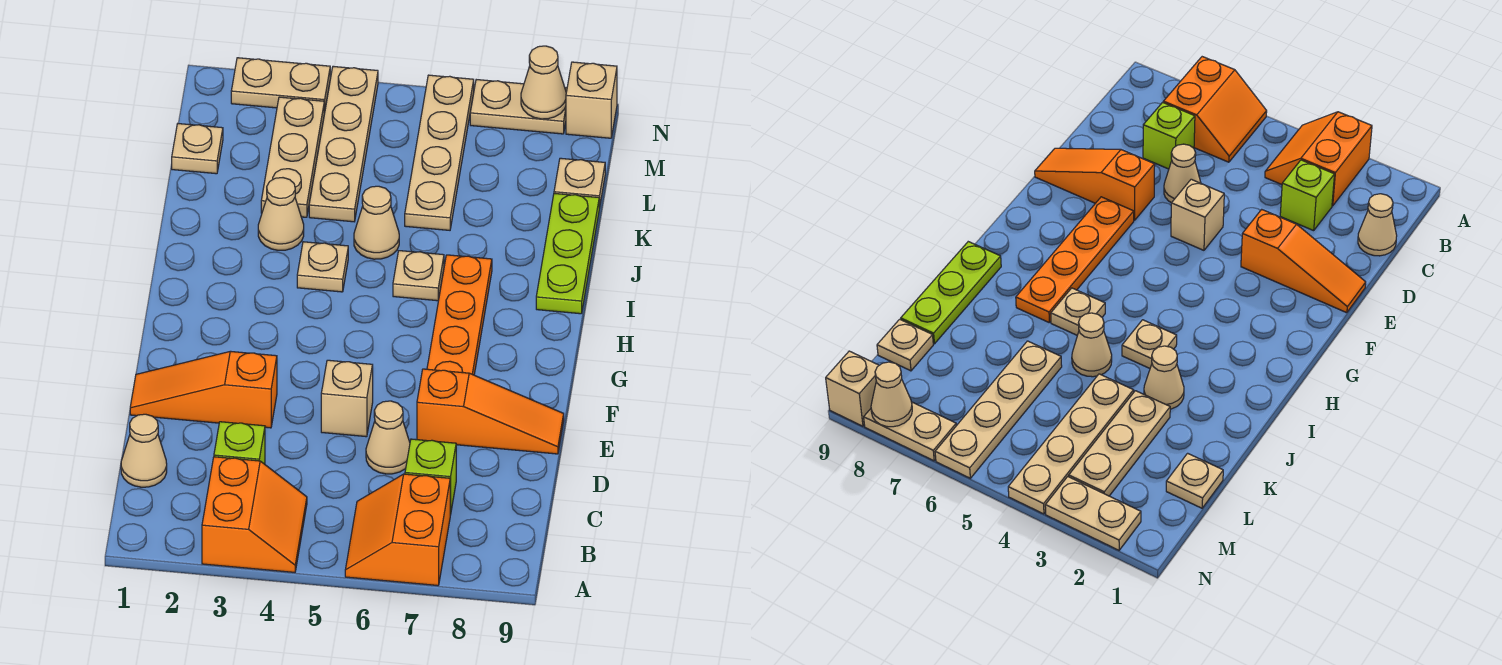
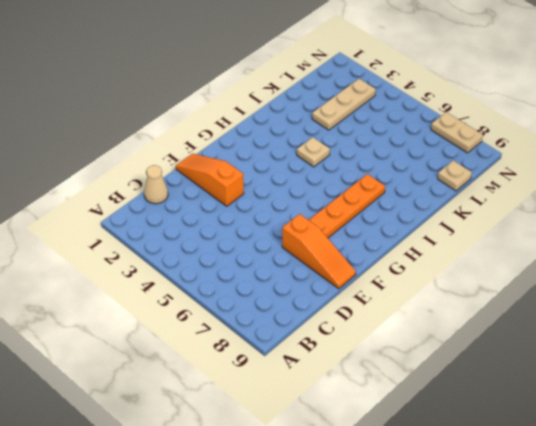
none -> orange 2x2 slope [202,457,307,572]
none -> orange 2x2 slope [345,474,450,586]
none -> lime 1x1 brick [214,422,265,464]

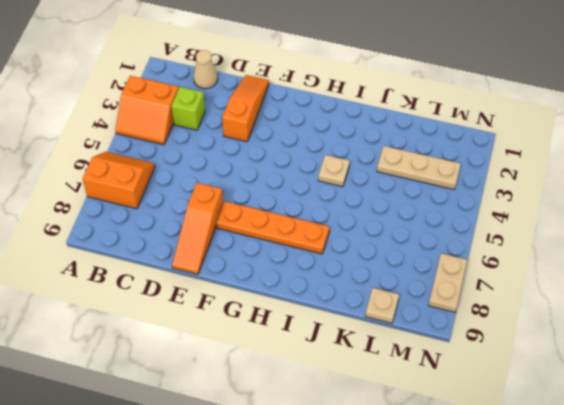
none -> lime 1x1 brick [405,439,456,515]
none -> tan 1x1 cone [366,401,410,474]
none -> tan 1x1 brick [321,360,373,437]

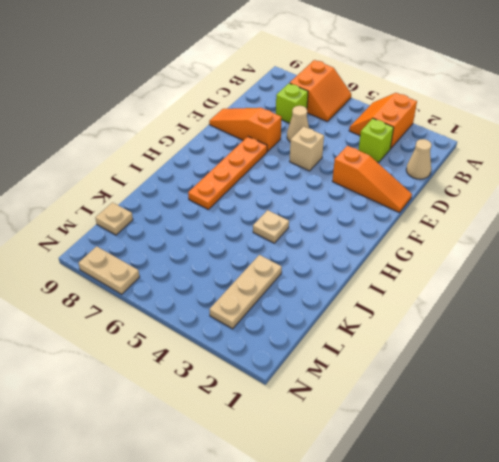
none -> tan 1x1 plate [393,251,444,301]
none -> lime 1x3 plate [536,193,599,314]
none -> tan 1x1 cone [258,178,304,250]

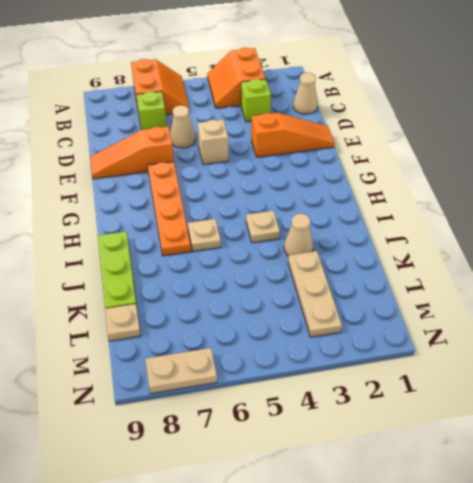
none -> tan 1x1 cone [354,186,399,259]
none -> tan 1x4 plate [309,66,378,222]
none -> tan 1x4 plate [405,75,474,230]

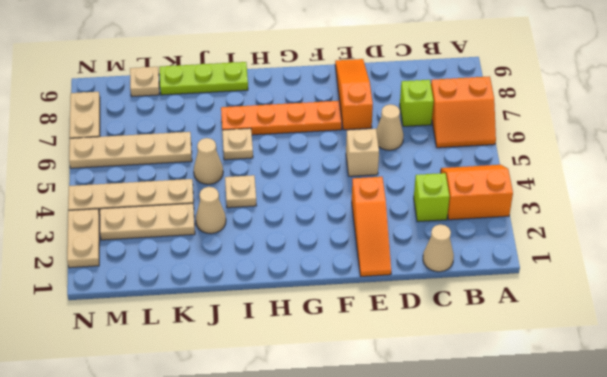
none -> tan 1x1 plate [172,124,223,174]
none -> tan 1x1 brick [566,62,617,138]
none -> tan 1x1 cone [521,46,566,119]

